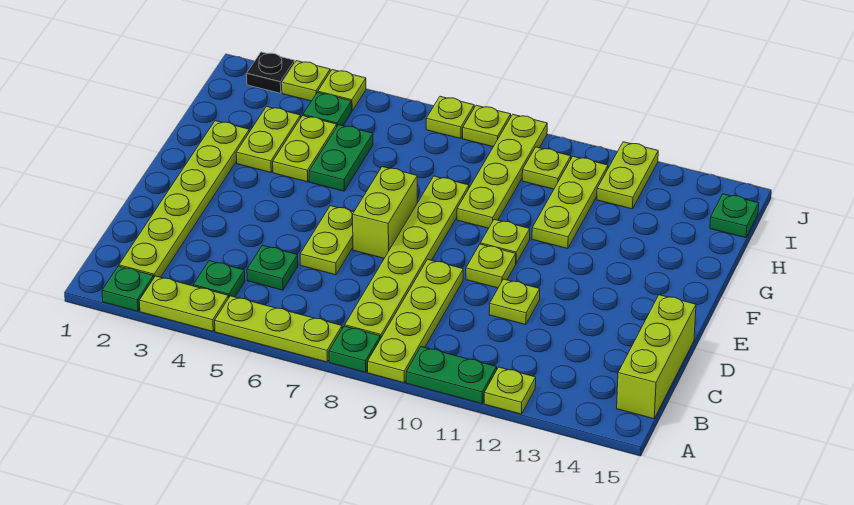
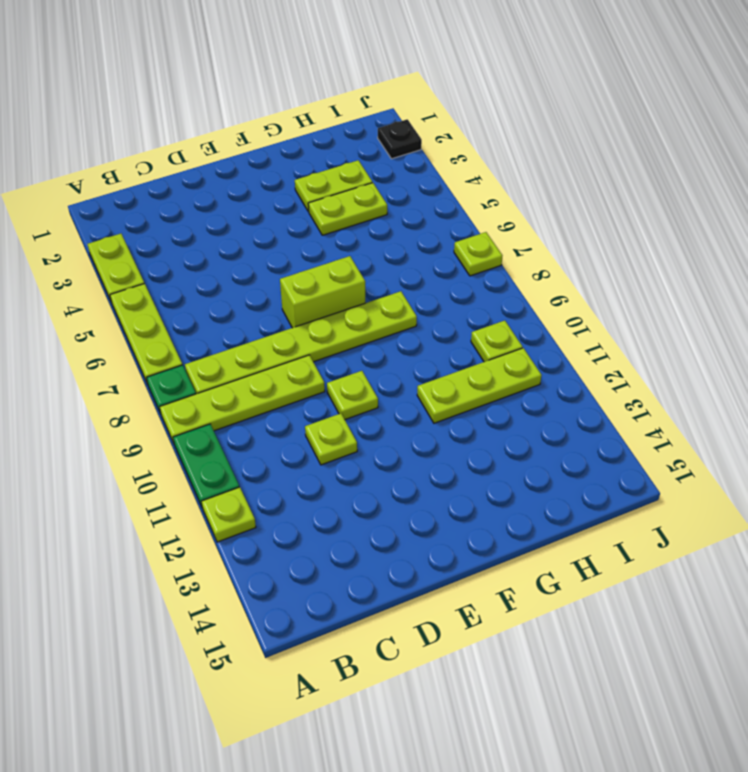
none -> green 1x1 plate [102,266,154,311]
none -> lime 1x6 plate [119,121,249,277]
none -> green 1x1 plate [193,261,245,298]
none -> lime 1x3 brick [617,295,696,419]

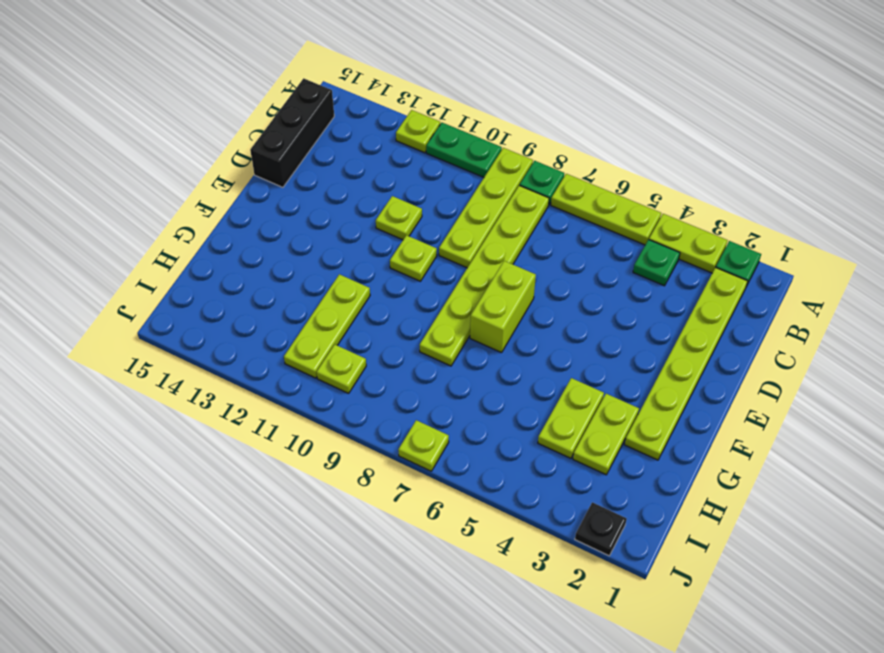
black 1x3 brick [250,78,334,187] -> lime 1x3 brick [617,295,696,419]
none -> green 1x1 plate [247,245,298,290]
none -> lime 1x2 plate [300,206,354,275]
none -> lime 1x1 plate [480,219,530,263]
none -> green 1x2 plate [309,125,373,191]

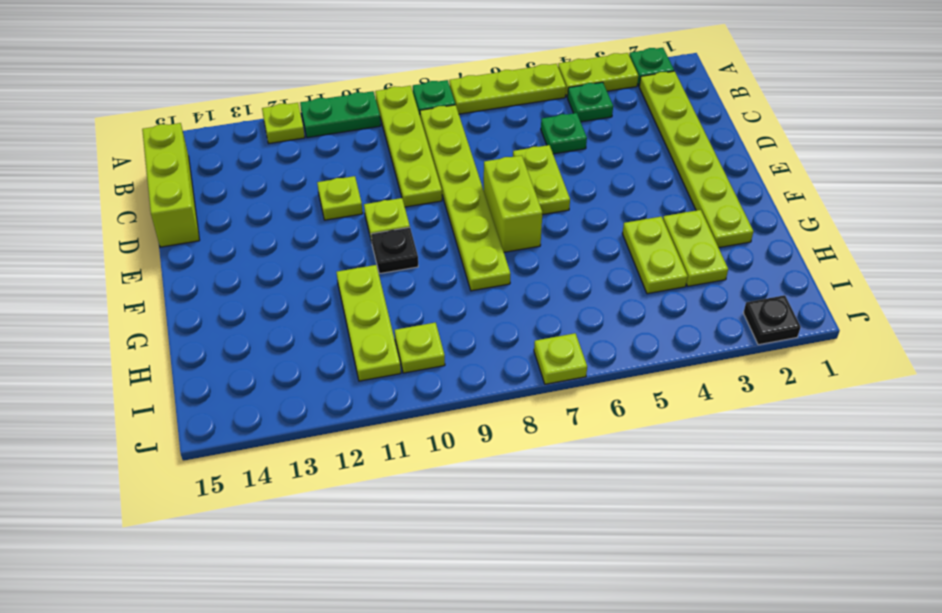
black 1x1 plate [371,227,418,274] -> lime 1x1 plate [480,219,530,263]
none -> green 1x2 plate [309,125,373,191]
none -> lime 1x4 plate [457,115,547,228]
none -> green 1x1 plate [303,92,352,126]
none -> lime 1x2 plate [597,142,658,209]

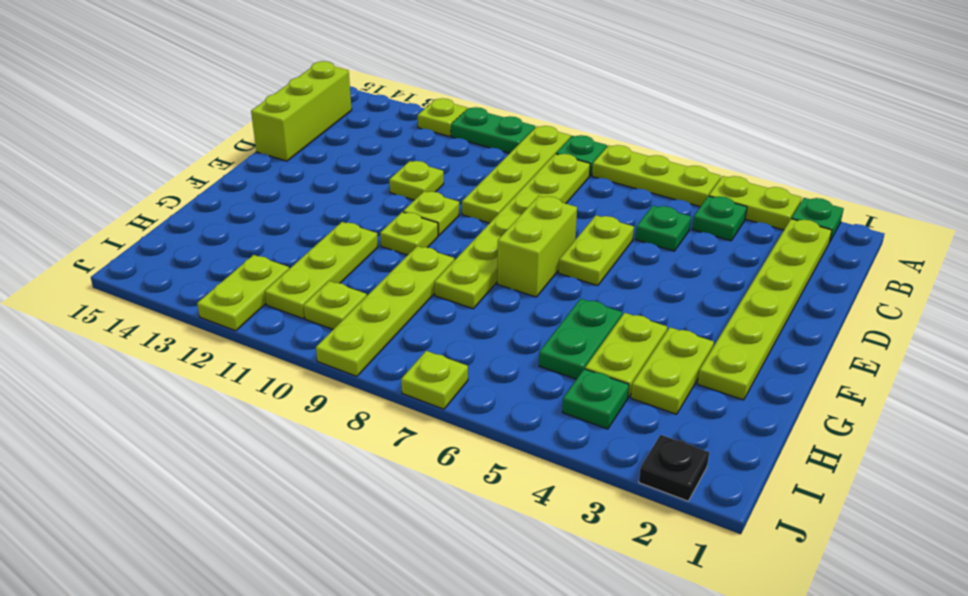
none -> green 1x1 plate [710,194,759,238]
none -> lime 1x1 plate [282,61,330,101]
none -> lime 1x1 plate [318,70,366,111]
none -> lime 1x1 plate [463,105,511,147]

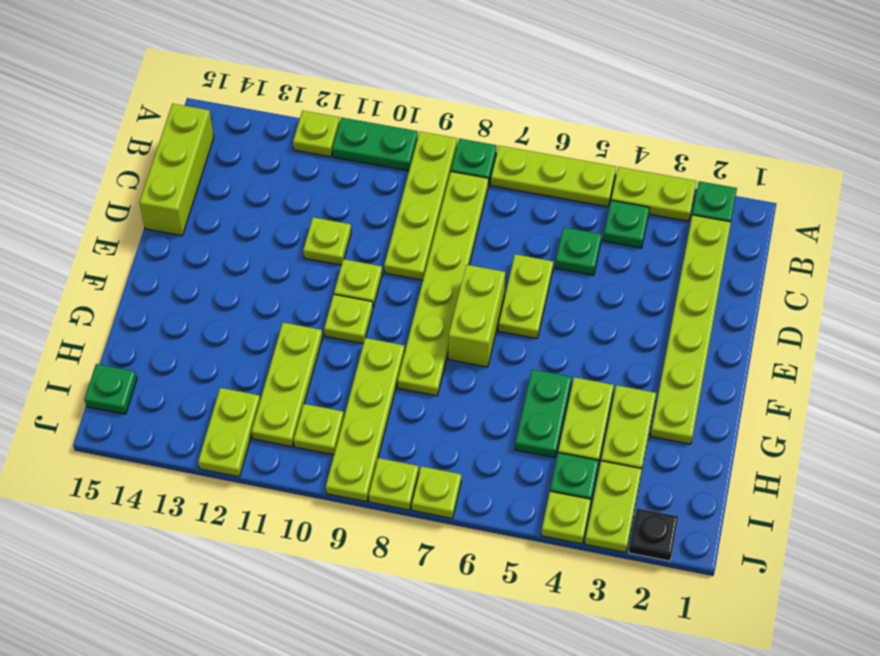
lime 1x2 plate [585,461,642,552] -> lime 1x1 plate [282,61,330,101]

